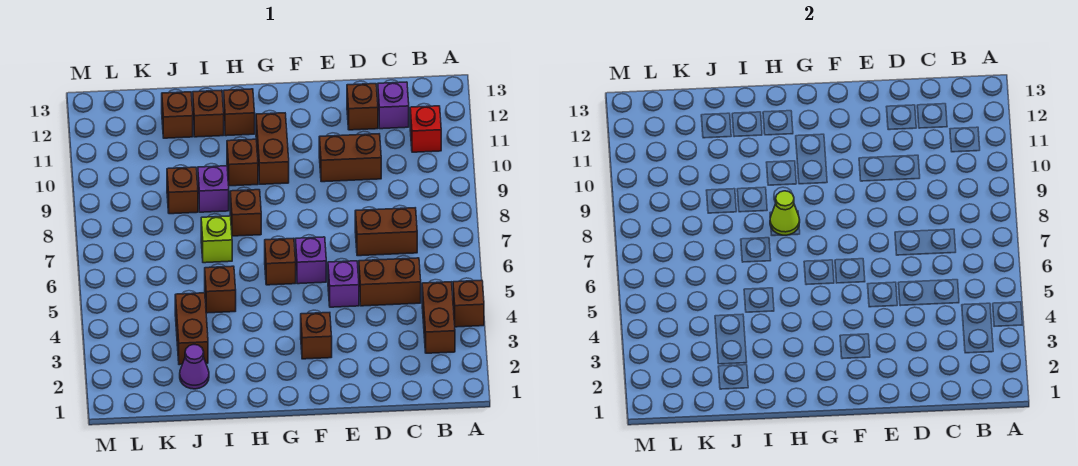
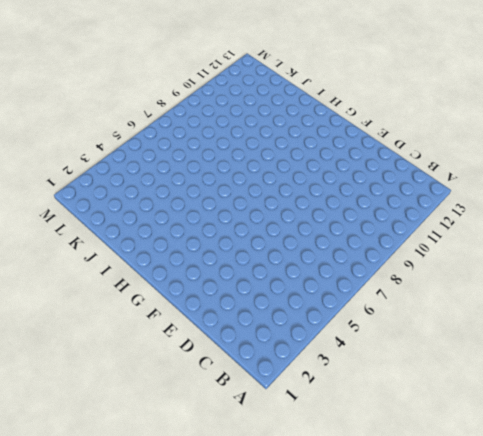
none -> brown 1x1 brick [453,280,484,327]
none -> brown 1x2 brick [422,282,455,353]
none -> red 1x1 brick [410,106,441,152]

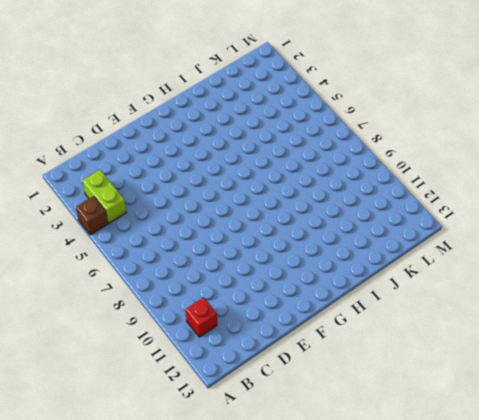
lime 1x2 brick [83,170,126,223] -> brown 1x2 brick [422,282,455,353]
none -> brown 1x2 brick [359,258,421,306]
none -> brown 1x2 brick [355,208,417,256]
none -> purple 1x1 brick [378,82,409,129]

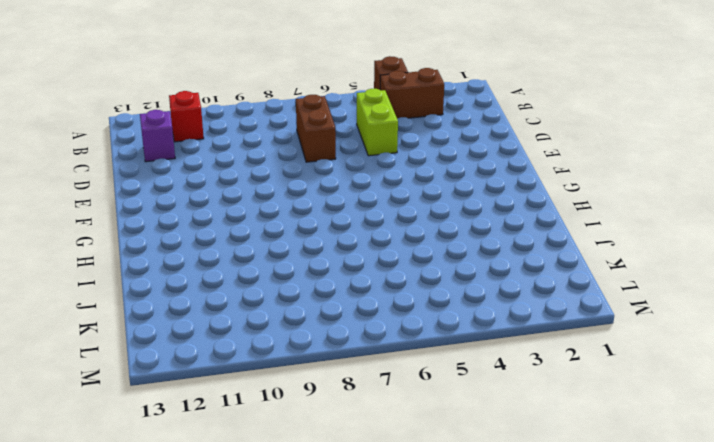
lime 1x2 brick [357,89,398,156] -> brown 1x2 brick [359,258,421,306]
none -> brown 1x2 brick [319,134,381,182]
none -> brown 1x1 brick [347,84,378,130]
none -> purple 1x1 brick [328,261,359,307]

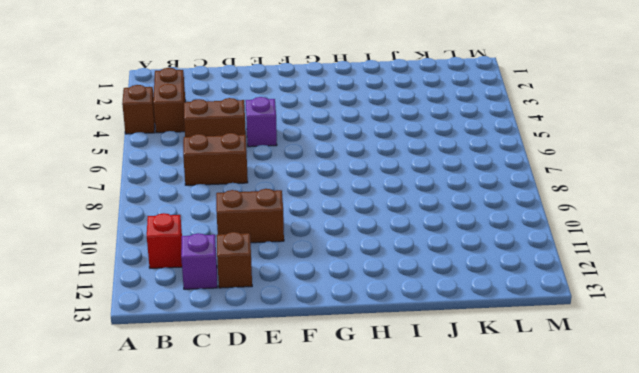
none -> brown 1x1 brick [301,313,332,359]
none -> purple 1x1 brick [295,237,326,284]
none -> brown 1x1 brick [265,238,296,285]

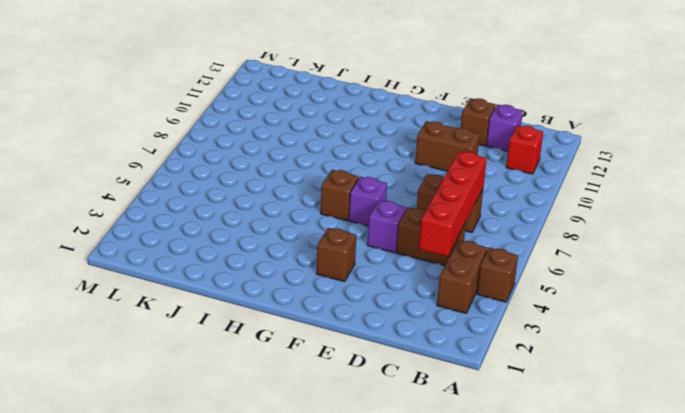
red 1x4 brick [419,151,487,257] -> none
none -> brown 1x2 brick [256,113,289,184]
none -> brown 1x1 brick [230,190,261,236]
none -> brown 1x1 brick [227,139,258,186]

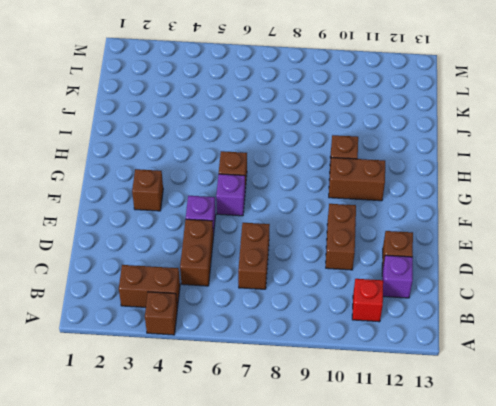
none -> brown 1x1 brick [230,190,261,236]
none -> brown 1x1 brick [224,89,255,136]
none -> brown 1x1 brick [205,266,236,313]

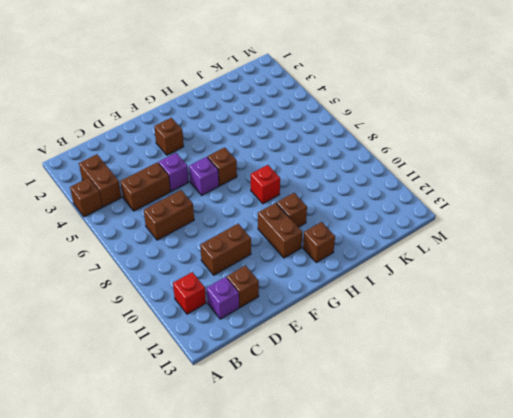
red 1x1 brick [251,165,280,204] -> brown 1x1 brick [230,190,261,236]
none -> brown 1x1 brick [205,266,236,313]
none -> lime 1x1 brick [201,216,232,263]
none -> purple 1x1 brick [198,166,229,212]

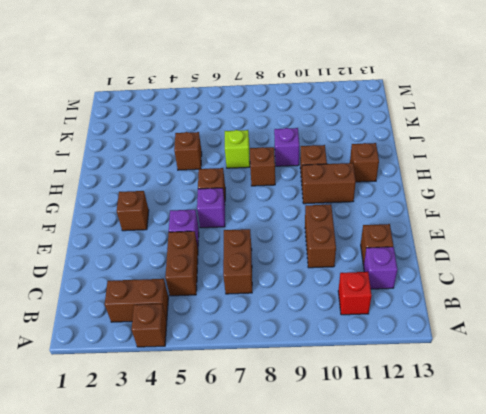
none -> brown 1x1 brick [193,90,224,137]
none -> purple 1x1 cone [180,345,209,389]
none -> brown 1x2 brick [175,293,208,365]

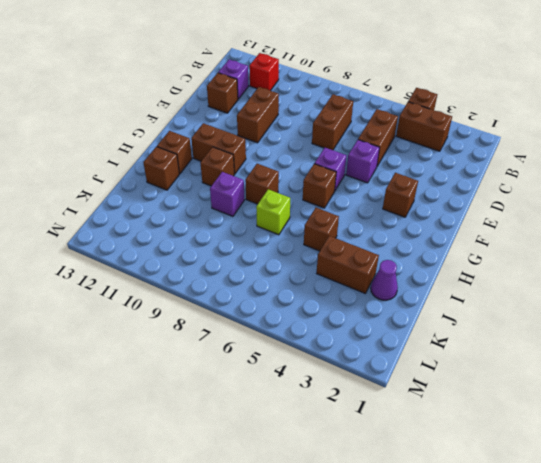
none -> brown 1x1 brick [167,167,198,214]
none -> brown 1x1 brick [162,92,193,138]
none -> lime 1x1 cone [770,191,800,235]

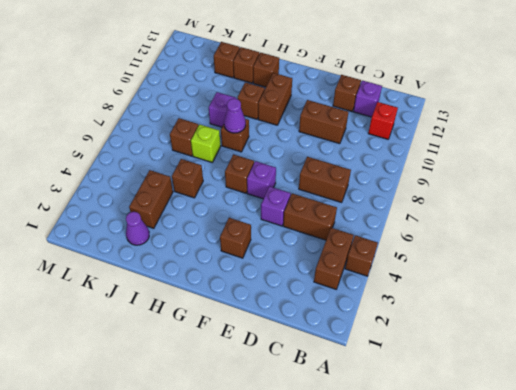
purple 1x1 cone [224,99,246,133] -> lime 1x1 cone [770,191,800,235]
brown 1x1 brick [170,118,199,156] -> brown 1x1 brick moved to [167,167,198,214]

